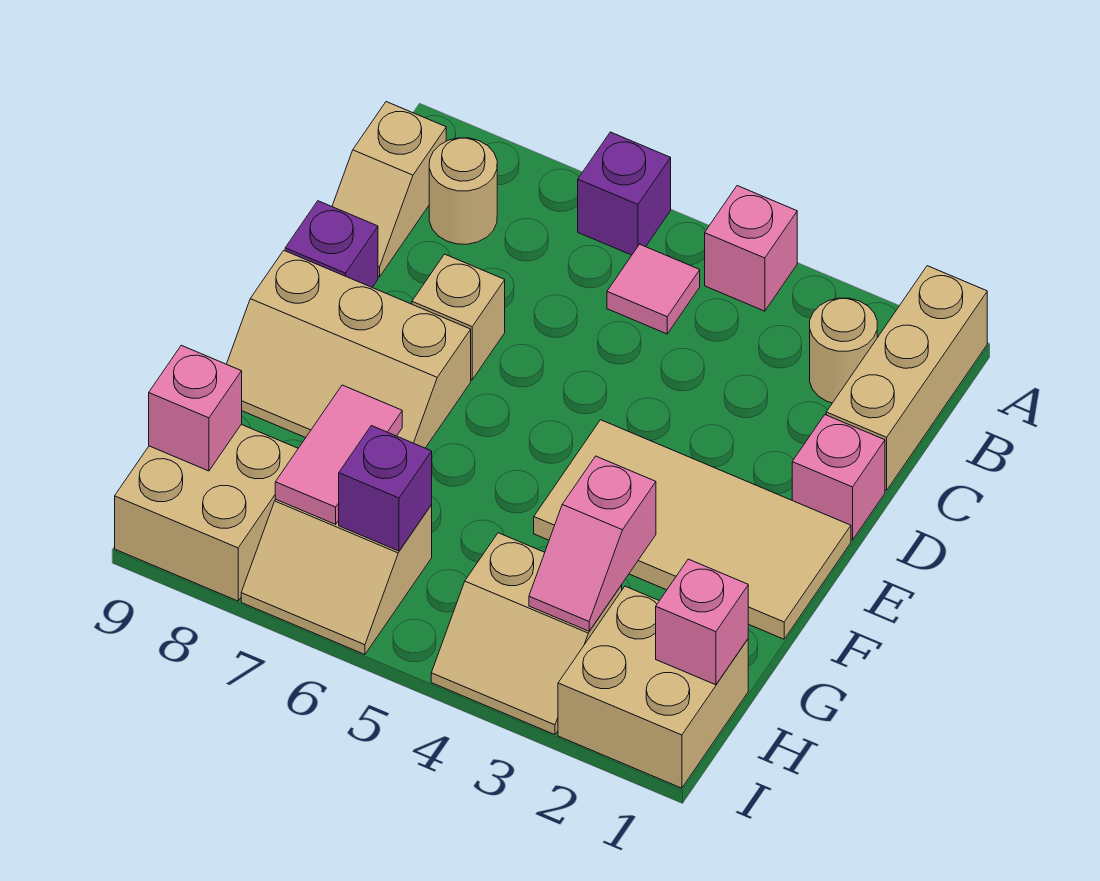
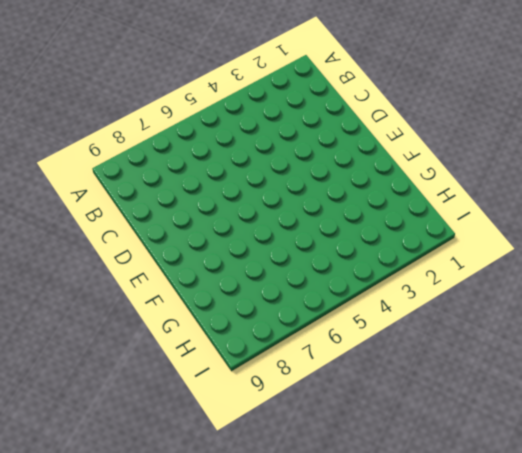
none -> tan 1x3 brick [826,266,987,490]
none -> pink 1x1 brick [705,186,797,311]
none -> purple 1x1 brick [578,132,671,255]

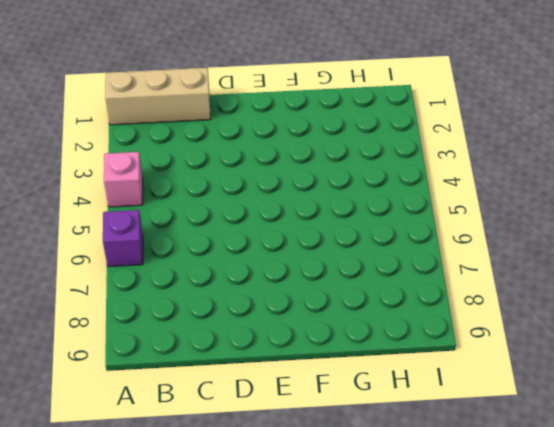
none -> tan 1x1 round brick [810,298,877,403]
none -> pink 1x1 tile [607,244,700,334]
none -> tan 1x1 round brick [429,138,497,244]

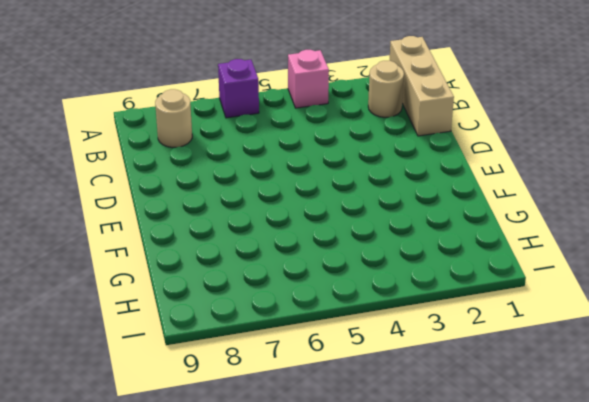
none -> pink 1x1 tile [607,244,700,334]
none -> tan 1x2 slope [332,102,446,277]
none -> pink 1x1 brick [792,415,885,540]

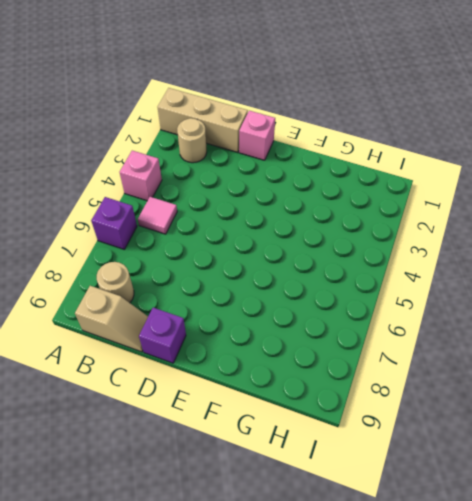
none -> tan 1x1 brick [412,254,505,380]
none -> tan 2x4 tile [534,420,851,639]
none -> tan 2x3 slope [227,251,471,448]

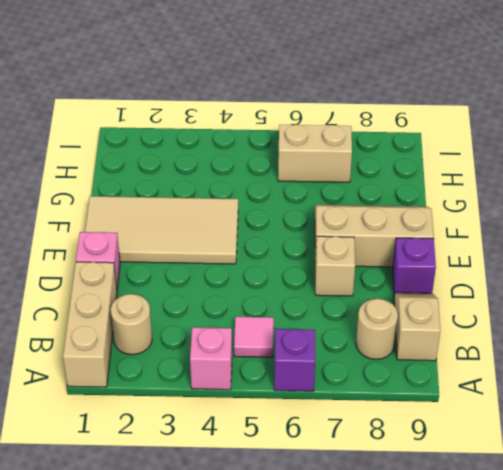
none -> tan 2x2 brick [558,586,748,788]
none -> tan 2x2 slope [431,533,622,735]
none -> tan 2x2 brick [115,425,298,601]

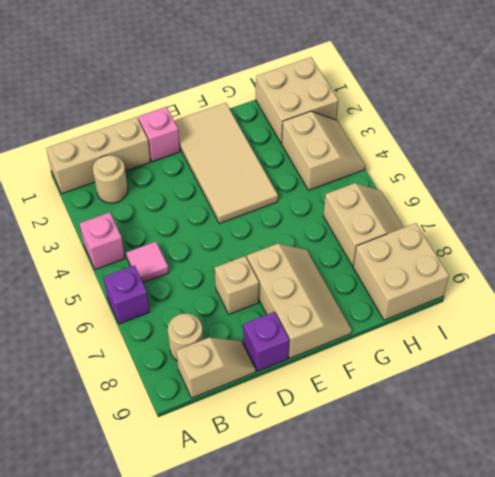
none -> pink 1x2 slope [529,456,656,631]
none -> pink 1x2 tile [275,385,402,524]
none -> pink 1x1 brick [656,559,748,685]

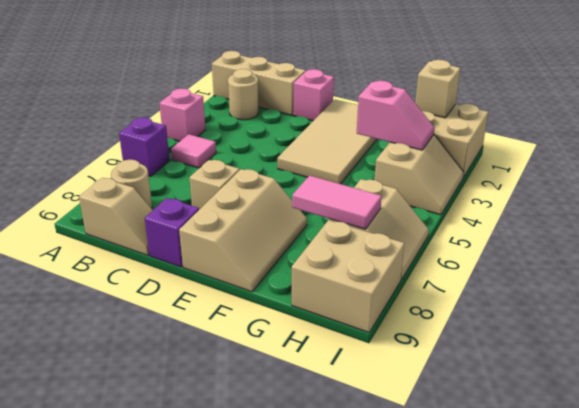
tan 1x1 brick [415,60,460,118] -> pink 1x1 brick [656,559,748,685]
none -> purple 1x1 brick [339,426,432,551]
none -> pink 1x1 brick [149,345,242,471]

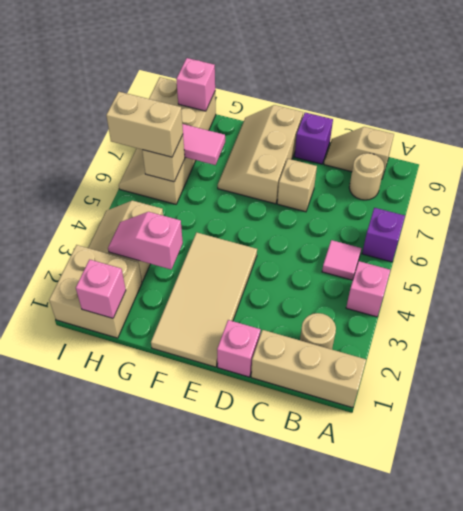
tan 1x1 brick [142,135,185,182] -> purple 1x1 brick [339,426,432,551]
tan 1x2 brick [106,92,183,157] -> none

